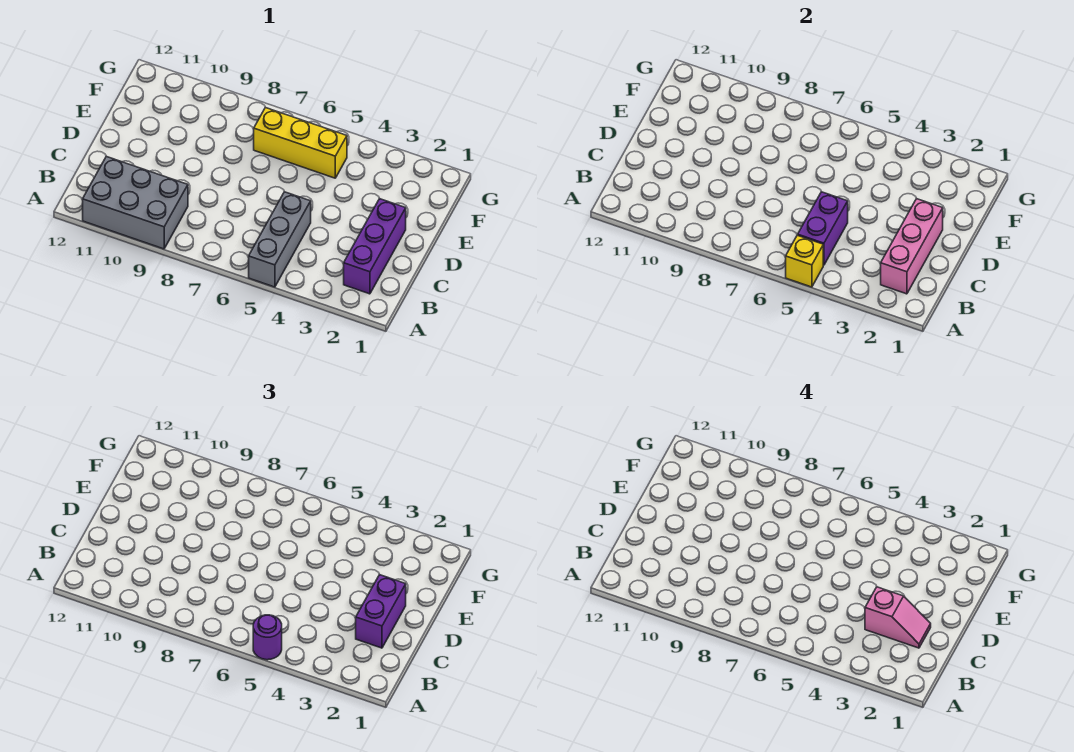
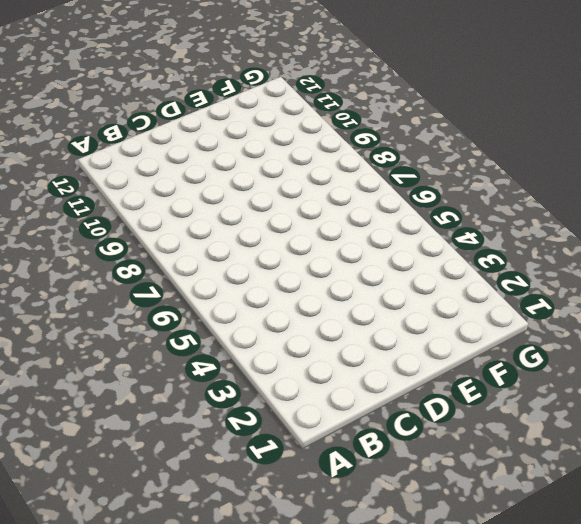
none -> grey 1x3 brick [249,192,311,287]
none -> grey 2x3 brick [83,157,188,249]

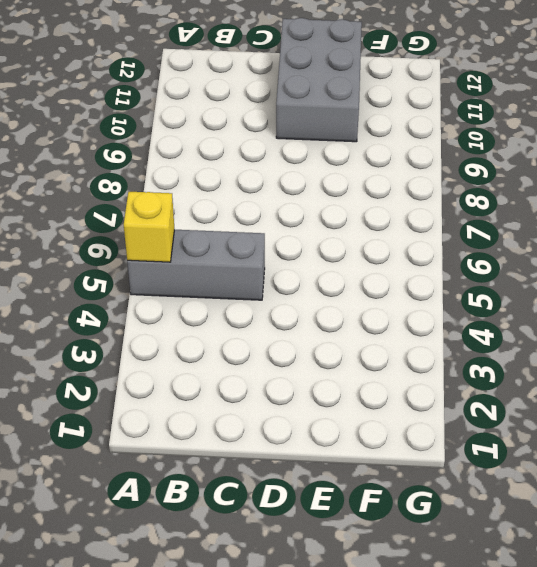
grey 2x3 brick [276,18,362,142] -> grey 2x3 brick moved to [83,157,188,249]
none -> purple 1x3 brick [344,199,406,294]
none -> yellow 1x3 brick [254,108,347,178]

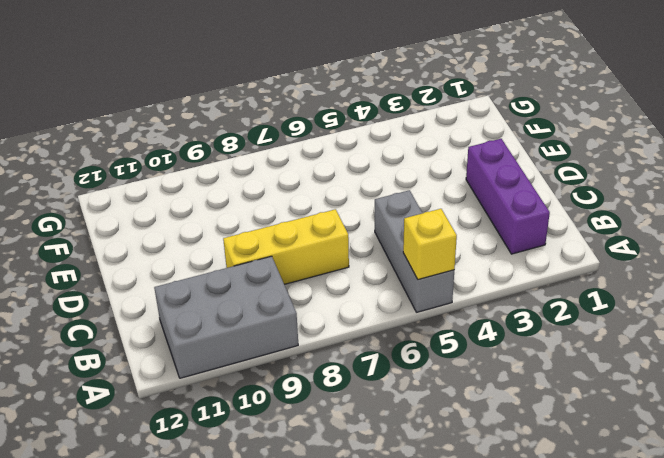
yellow 1x3 brick [223,209,349,284] -> yellow 1x3 brick moved to [254,108,347,178]
none -> pink 1x3 brick [881,199,943,294]
none -> purple 1x2 brick [798,192,848,265]

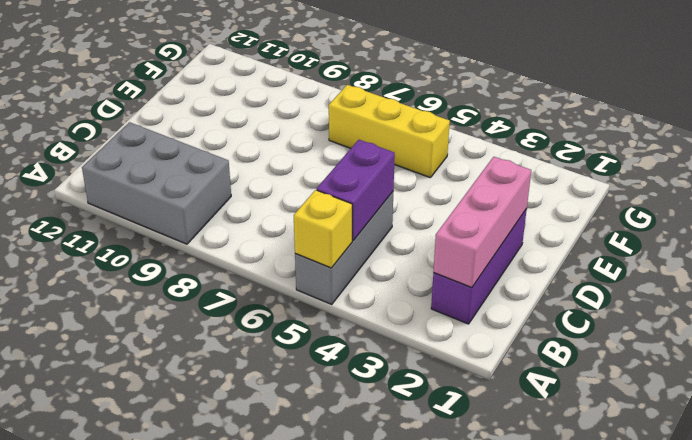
none -> purple 1x1 round brick [253,615,282,660]
none -> purple 1x2 brick [356,575,406,648]

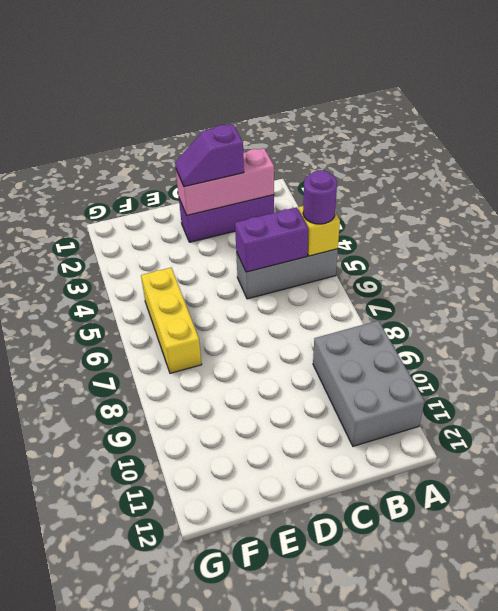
purple 1x2 slope [175,124,244,187] -> purple 1x2 brick [356,575,406,648]
none -> pink 1x2 slope [865,587,931,648]

